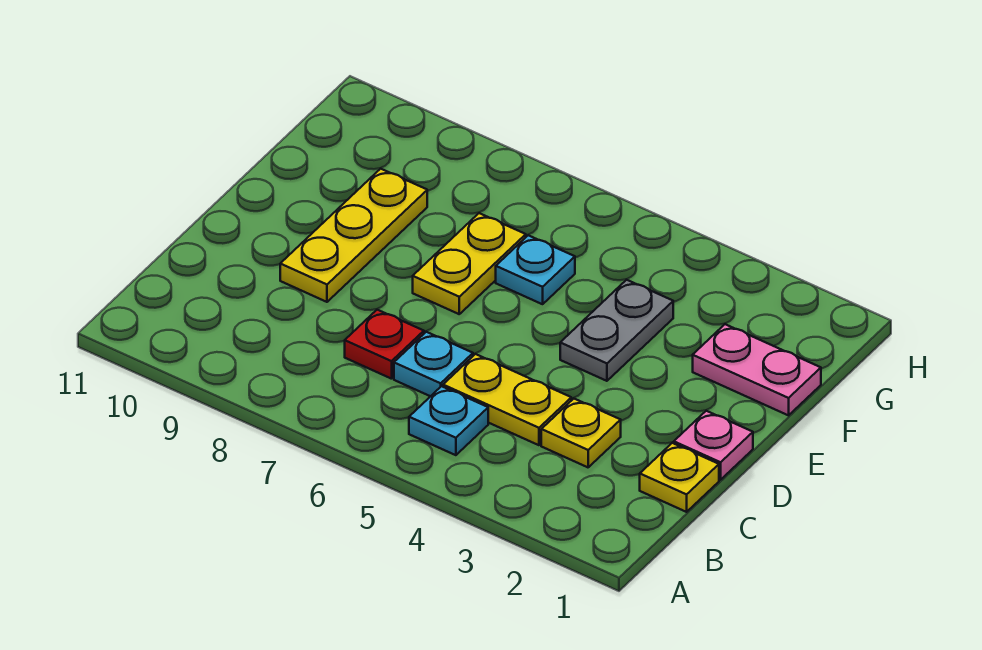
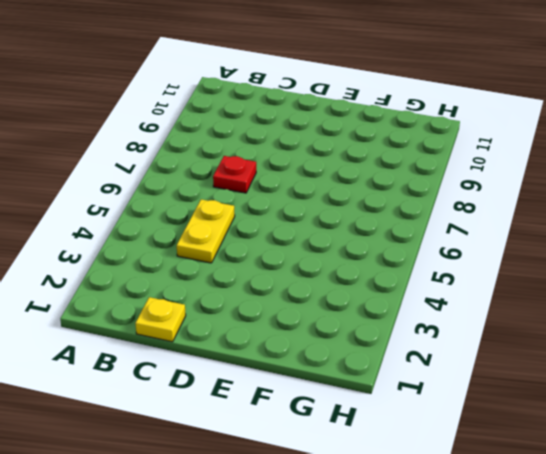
none -> cyan 1x1 plate [409,386,488,455]
none -> yellow 1x1 plate [541,399,621,467]
none -> cyan 1x1 plate [394,332,473,396]

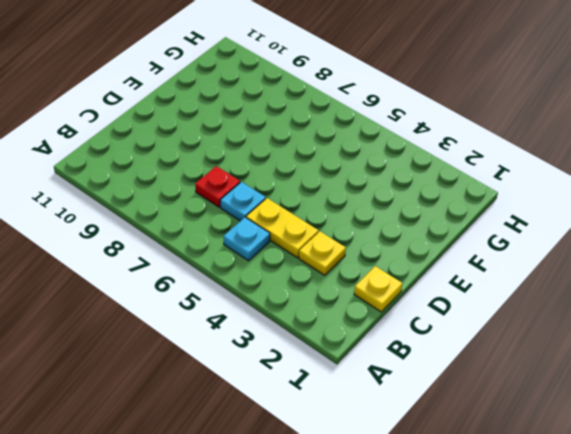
none -> pink 1x1 plate [674,411,753,480]
none -> yellow 1x3 plate [280,169,427,302]
none -> grey 1x2 plate [560,280,673,381]

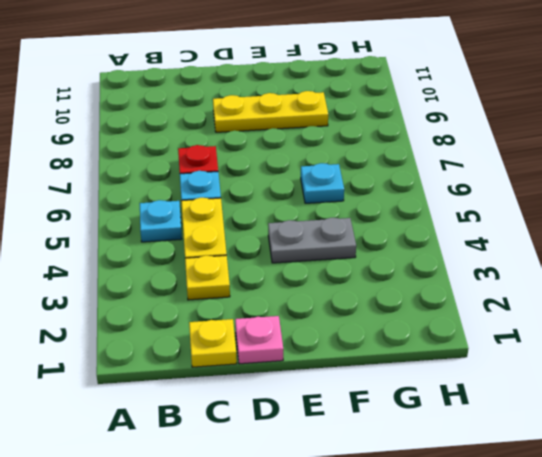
none -> yellow 1x2 plate [413,213,526,314]
none -> pink 1x2 plate [693,324,821,415]

